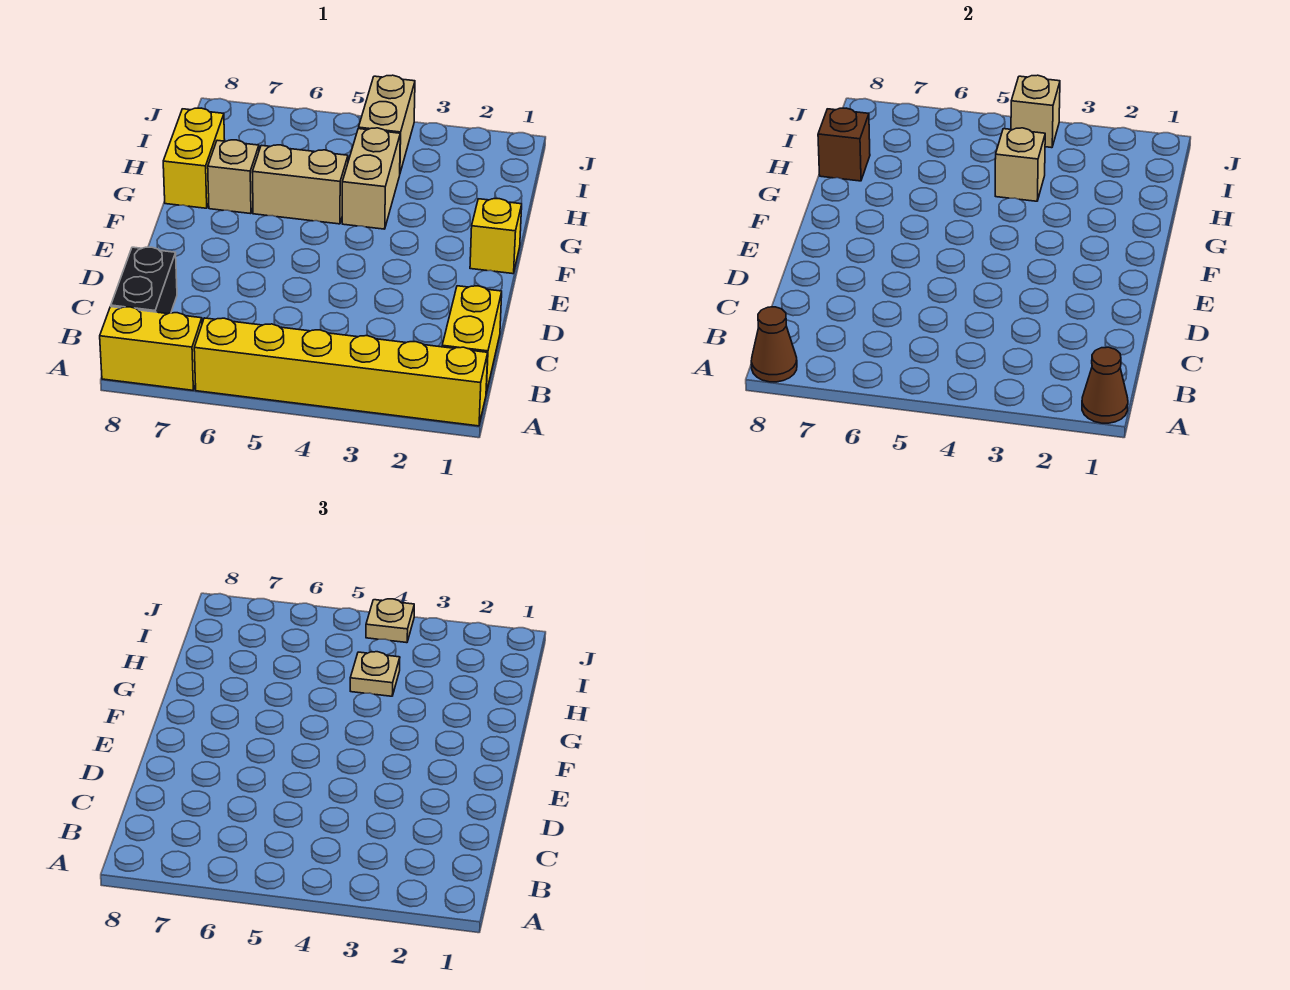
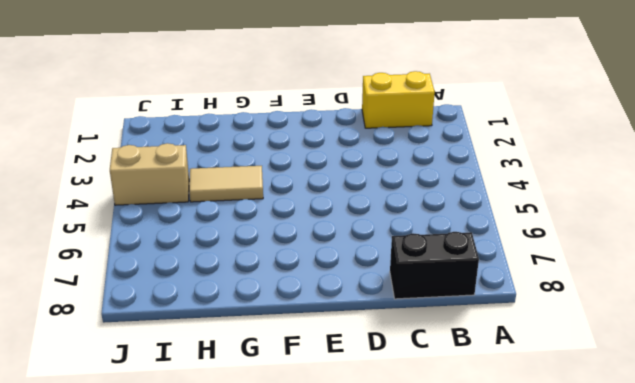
tan 1x2 tile [189,166,263,202] -> tan 1x2 brick [342,128,400,229]
none -> yellow 1x6 brick [194,318,488,426]
none -> yellow 1x2 brick [100,307,202,390]
none -> yellow 1x1 brick [470,199,522,274]

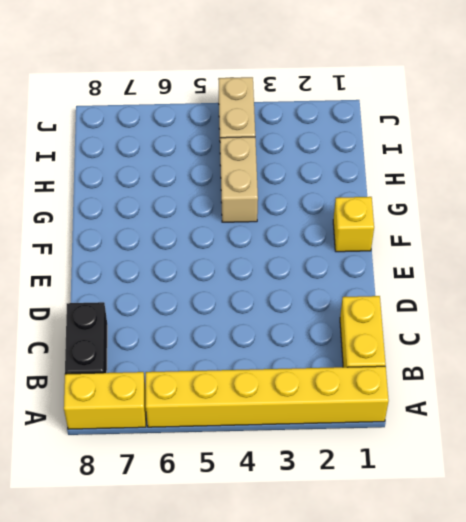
none -> tan 1x2 brick [252,145,348,224]
none -> tan 1x1 brick [208,140,259,214]
none -> yellow 1x2 brick [163,108,225,208]

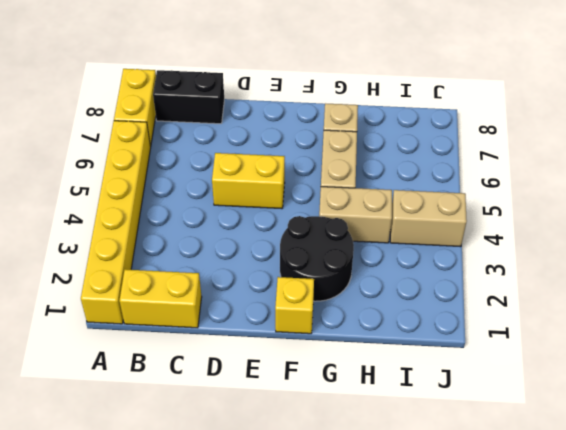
yellow 1x2 brick [212,153,285,209] -> yellow 1x2 brick moved to [163,108,225,208]
black 2x2 round brick [280,216,354,301] -> none
none -> brown 1x1 cone [1082,347,1128,423]
none -> brown 1x1 cone [751,307,797,382]
none -> tan 1x1 brick [995,128,1045,201]

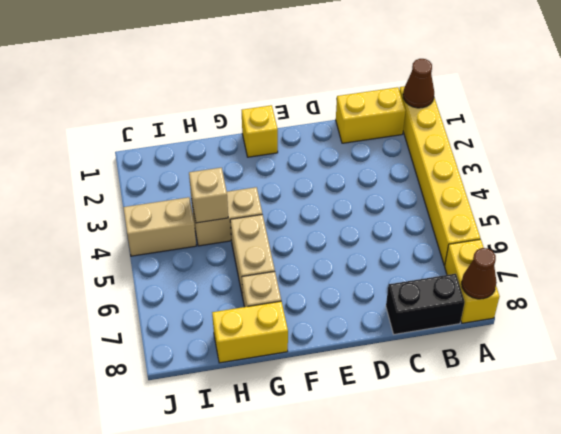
none -> brown 1x1 brick [818,108,870,181]
none -> tan 1x1 brick [1011,75,1060,148]
none -> tan 1x1 plate [350,652,400,696]

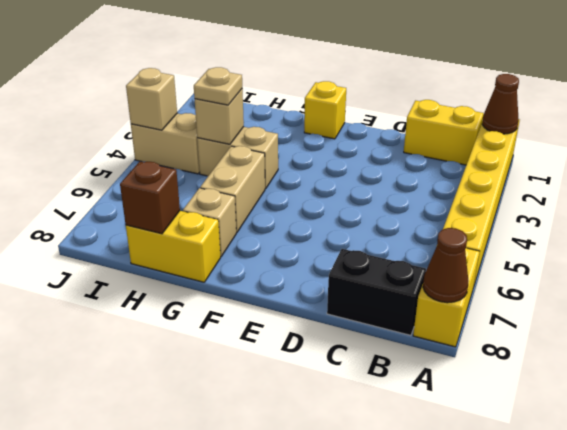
none -> tan 1x1 plate [366,599,414,643]

